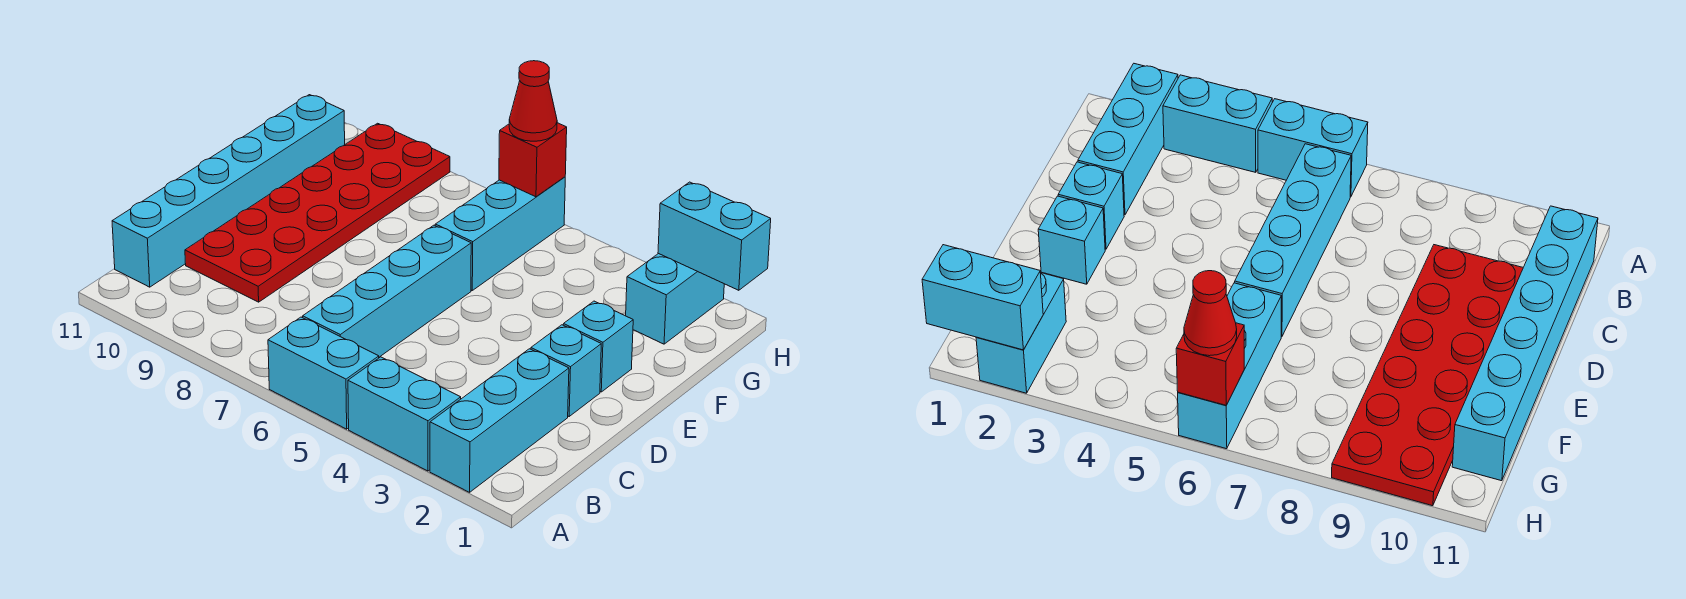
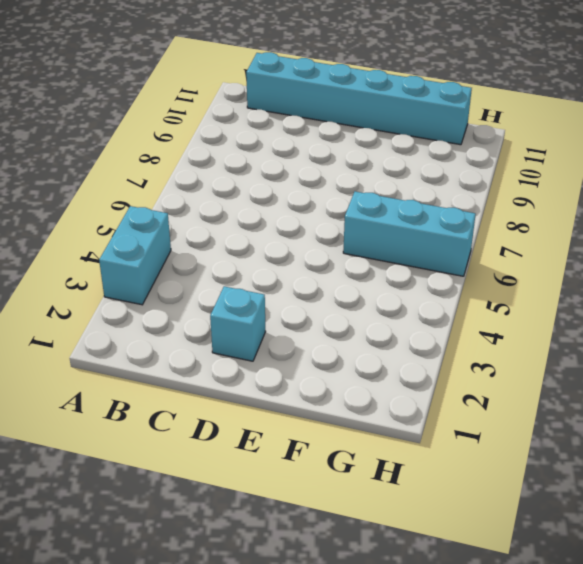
none -> cyan 1x3 brick [430,349,569,492]
none -> cyan 1x2 brick [268,317,379,429]
none -> cyan 1x4 brick [303,225,471,357]

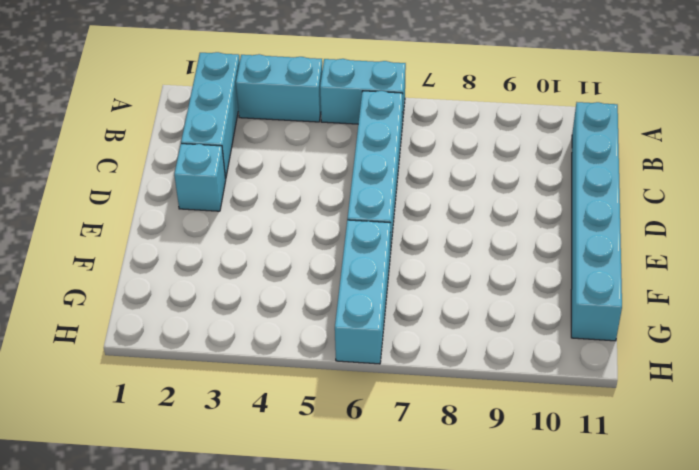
none -> red 2x6 plate [185,123,450,302]
none -> cyan 1x1 brick [564,301,633,392]
none -> cyan 1x2 brick [626,253,724,344]

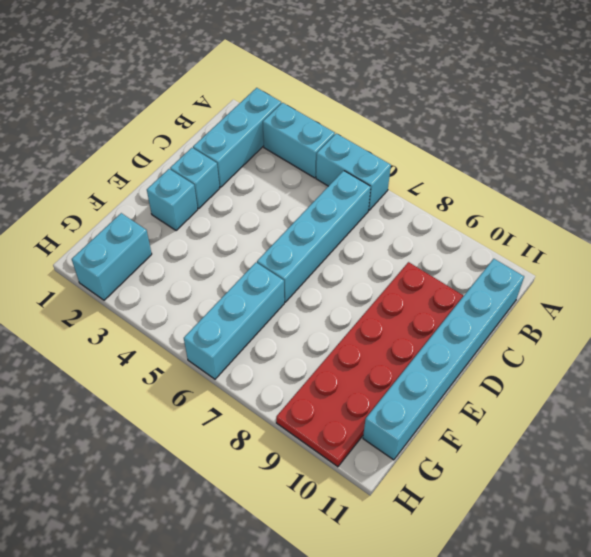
none -> cyan 1x2 brick [658,182,771,290]
none -> red 1x1 brick [499,123,567,197]
none -> red 1x1 cone [509,61,557,141]

